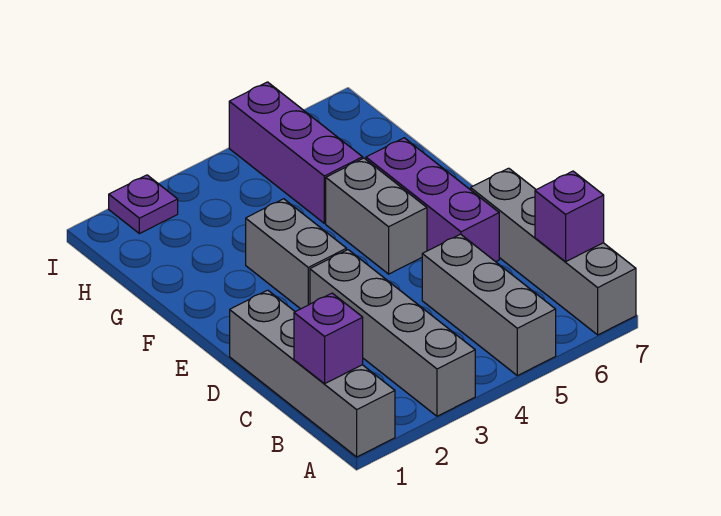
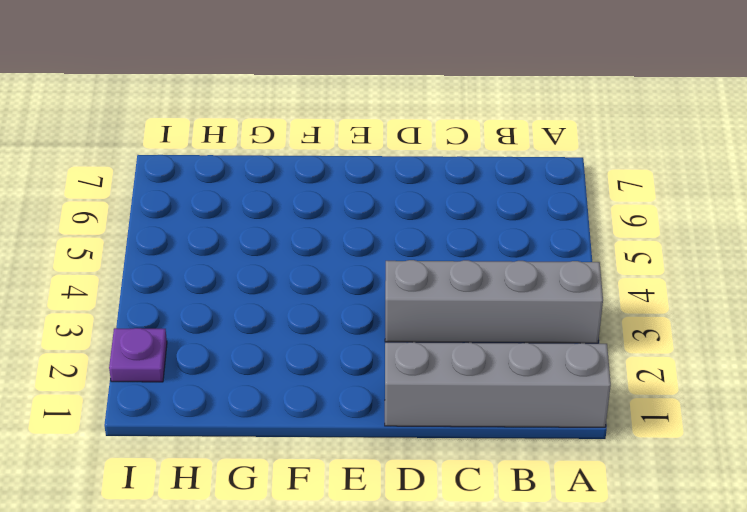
none -> grey 1x3 brick [422,234,556,376]
none -> grey 1x4 brick [471,168,636,335]

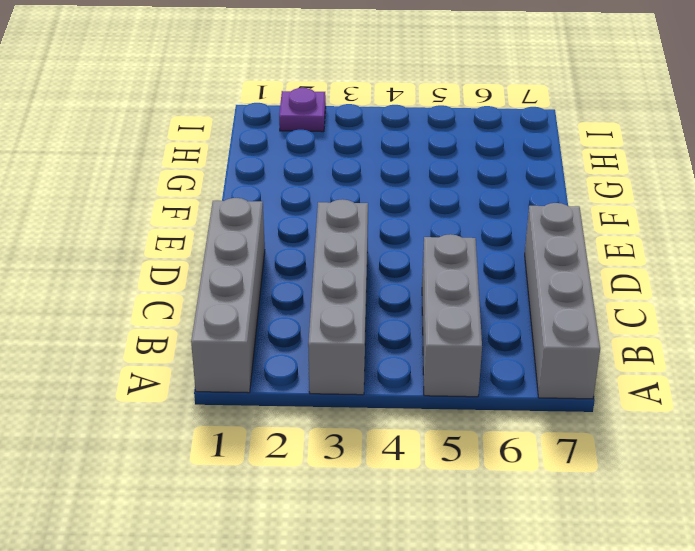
none -> purple 1x3 brick [366,138,499,262]
none -> grey 1x2 brick [246,199,347,309]

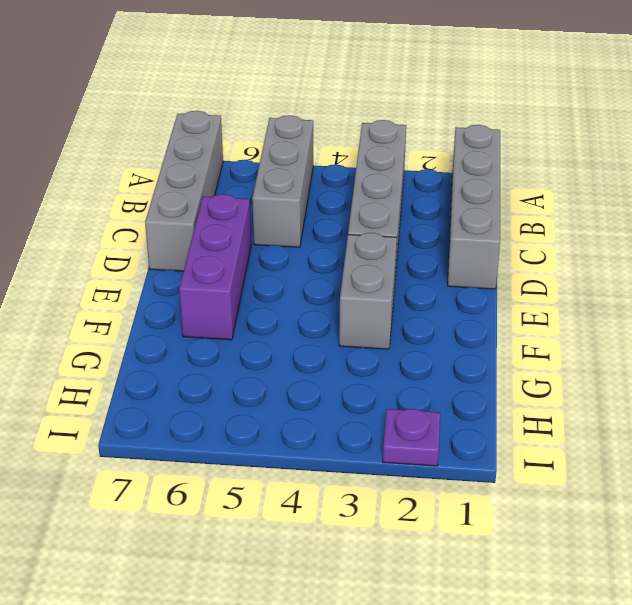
none -> grey 1x2 brick [326,158,427,274]
none -> purple 1x3 brick [229,82,363,223]

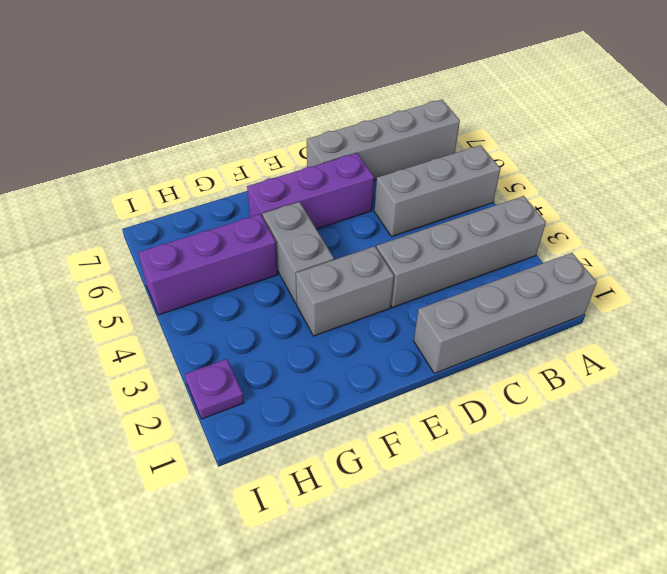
grey 1x2 brick [262,202,334,304] -> grey 1x2 brick turned to [326,158,427,274]
none -> purple 1x1 brick [294,293,363,384]
none -> purple 1x1 brick [535,171,604,262]

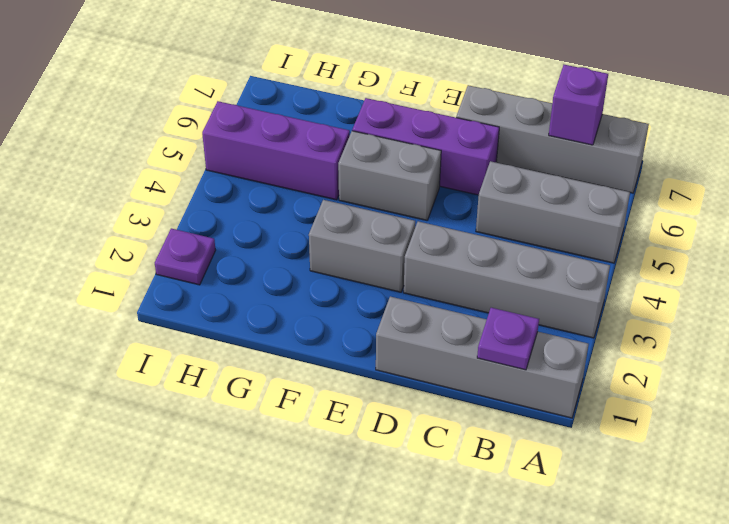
purple 1x1 plate [477,308,539,370] -> purple 1x1 brick [294,293,363,384]

